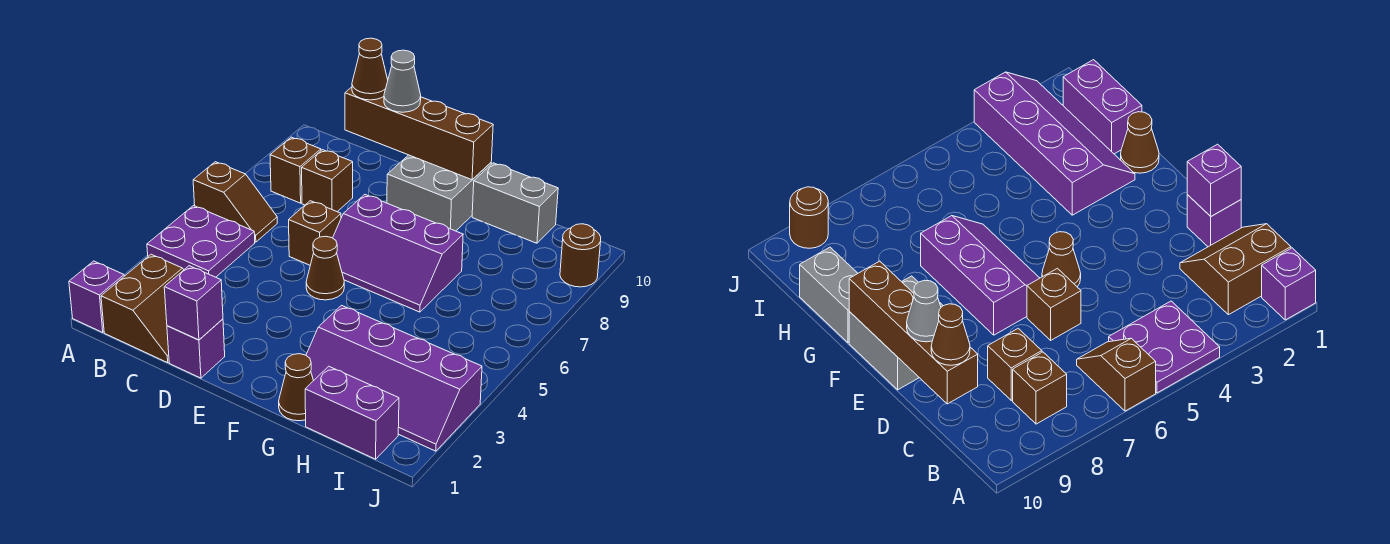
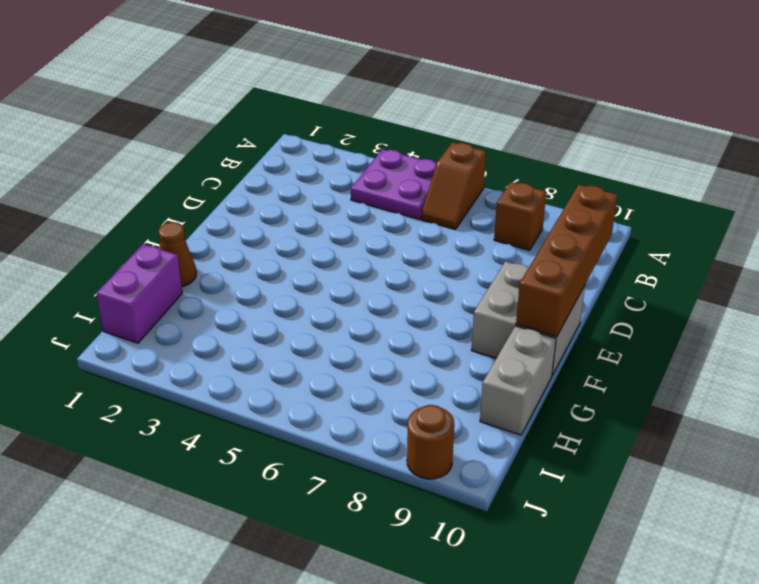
none -> purple 1x1 brick [69,261,124,332]
none -> brown 2x2 slope [101,254,184,363]
none -> brown 1x1 brick [302,150,353,212]

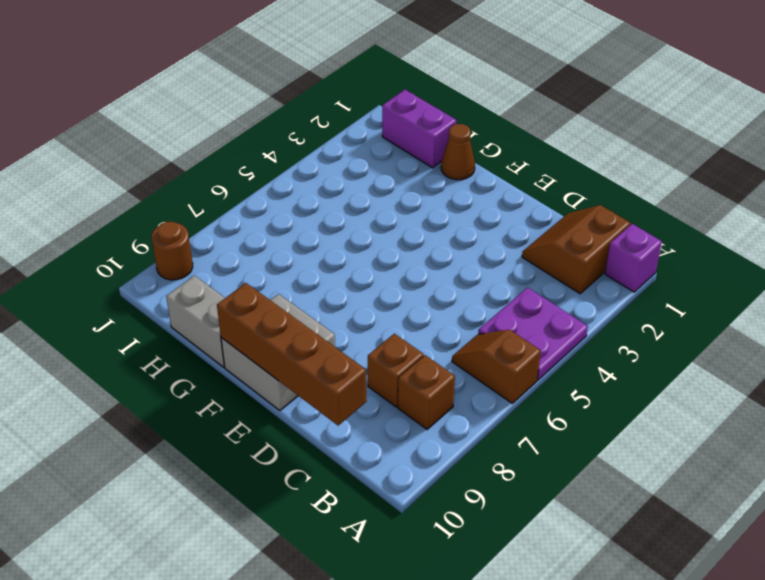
none -> purple 1x1 brick [167,319,225,378]
none -> brown 1x1 brick [289,201,341,265]
none -> brown 1x1 cone [306,236,344,300]

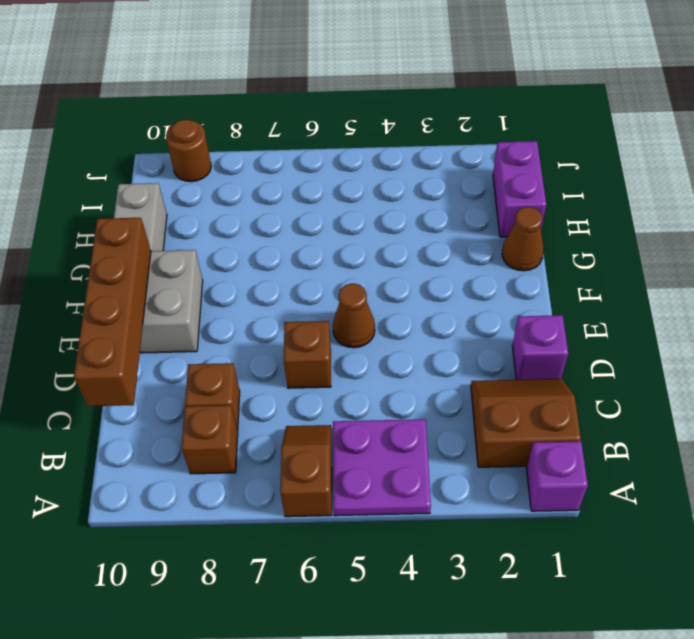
none -> purple 2x3 slope [333,195,463,312]
none -> purple 2x4 slope [306,305,482,451]
none -> purple 1x1 brick [164,266,223,340]

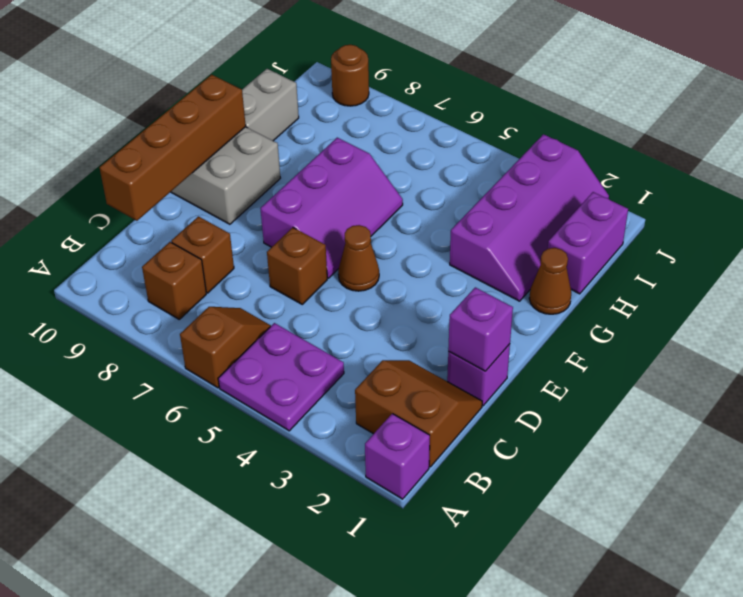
none -> brown 1x1 cone [352,38,388,100]
none -> grey 1x1 cone [384,50,421,112]

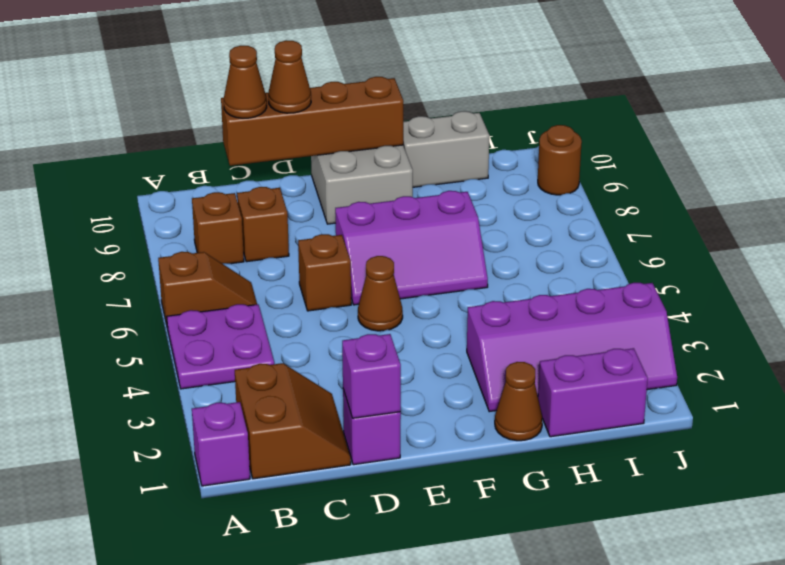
brown 1x1 cone [268,41,311,113] -> grey 1x1 cone [384,50,421,112]

